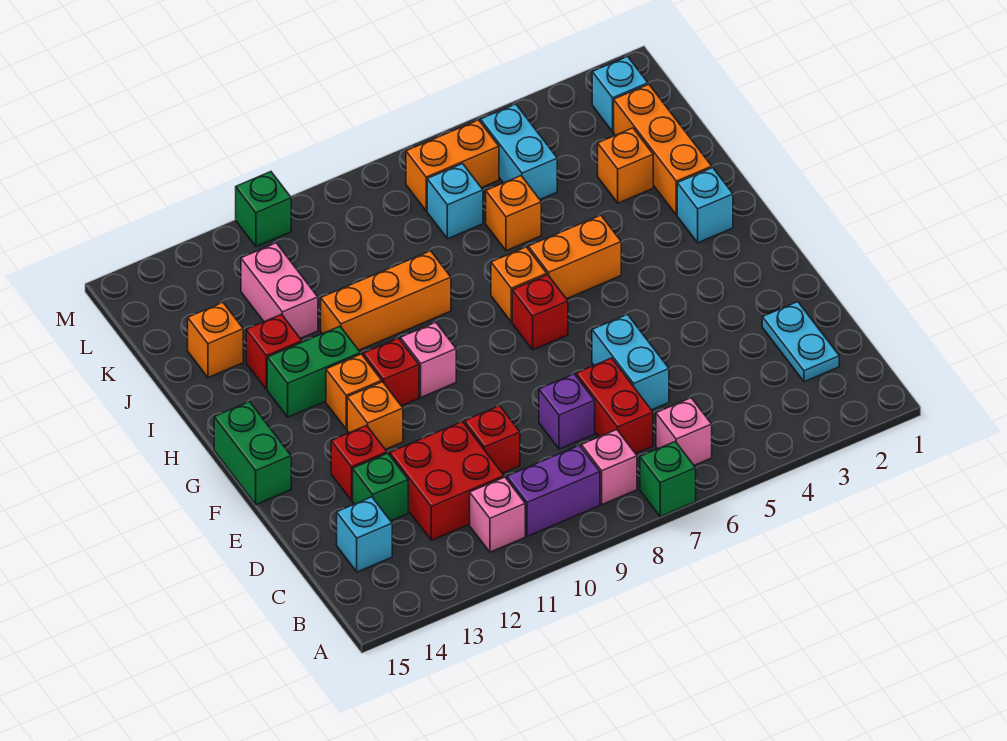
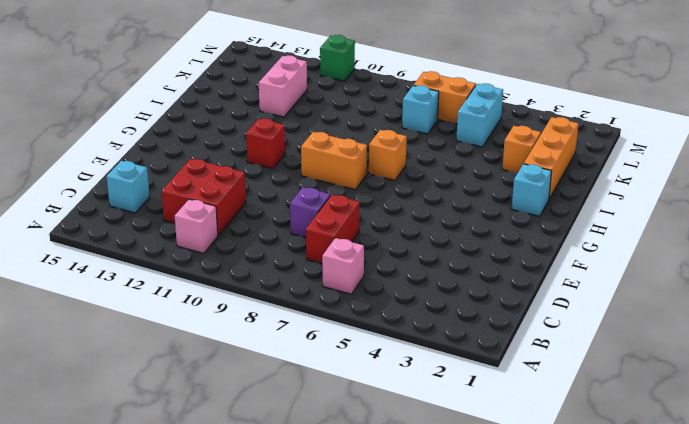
orange 1x2 brick [301,132,367,190] -> orange 1x2 brick moved to [528,215,621,299]
none -> green 1x1 brick [640,442,696,517]
none -> pink 1x1 brick [581,430,637,505]
none -> purple 1x2 brick [507,445,600,536]
none -> cyan 1x2 plate [762,302,839,382]

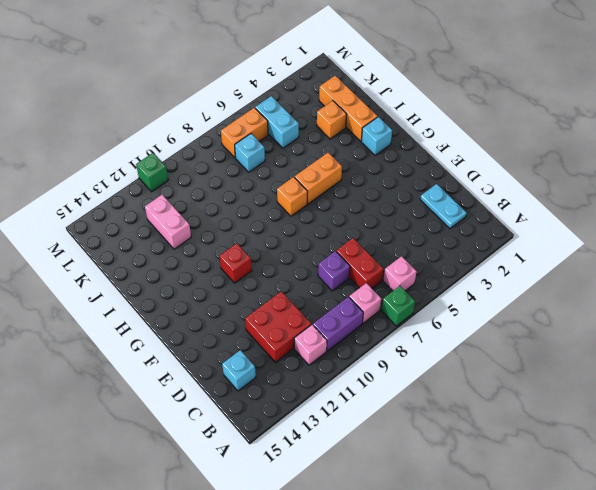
none -> cyan 1x2 brick [592,315,669,410]
none -> red 1x1 brick [464,406,520,473]
none -> green 1x1 brick [353,453,408,521]
none -> red 1x1 brick [331,425,387,501]

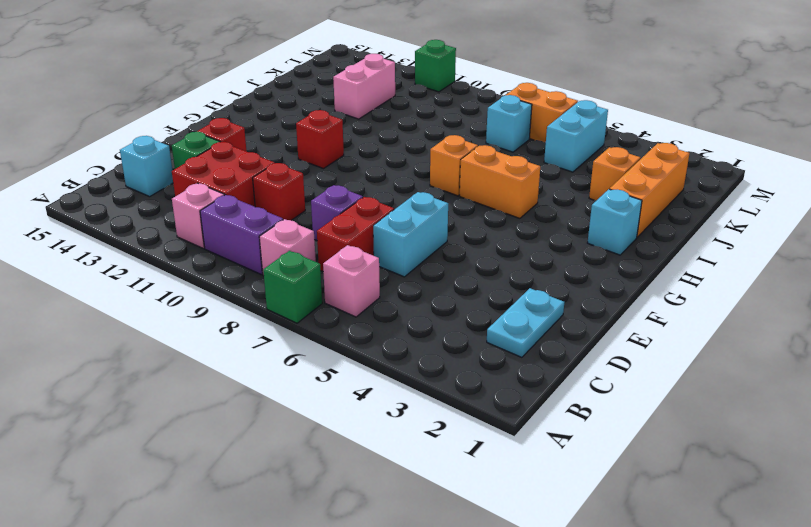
none -> orange 1x1 brick [347,382,403,450]
none -> green 1x2 brick [214,402,291,504]
none -> red 1x1 brick [512,275,568,350]
none -> pink 1x1 brick [401,322,456,397]

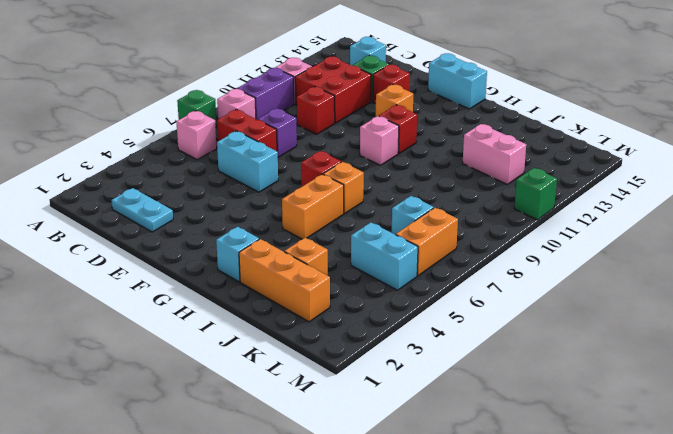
cyan 1x2 brick [428,53,487,109] -> green 1x2 brick [214,402,291,504]
none -> orange 1x1 brick [326,354,382,429]
none -> green 1x2 brick [267,326,360,417]
none -> orange 1x3 brick [321,251,451,350]
none -> red 1x1 brick [246,314,302,390]

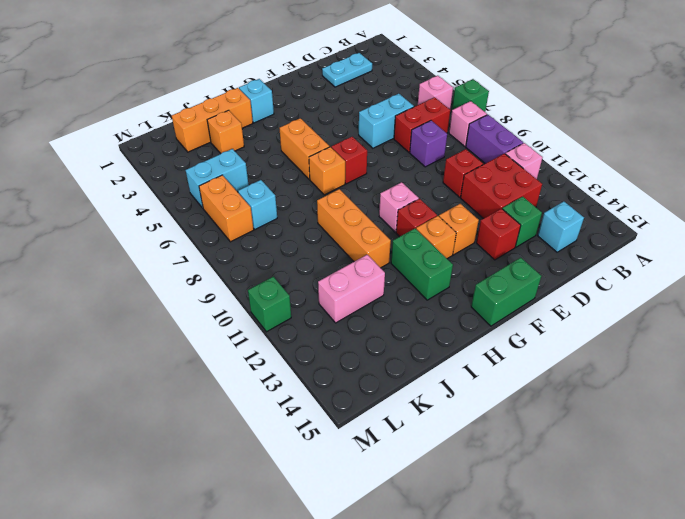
none -> red 1x1 brick [246,314,302,390]
none -> orange 1x1 brick [486,176,541,251]
none -> orange 1x1 brick [188,303,243,378]
none -> cyan 1x1 brick [592,57,648,132]

